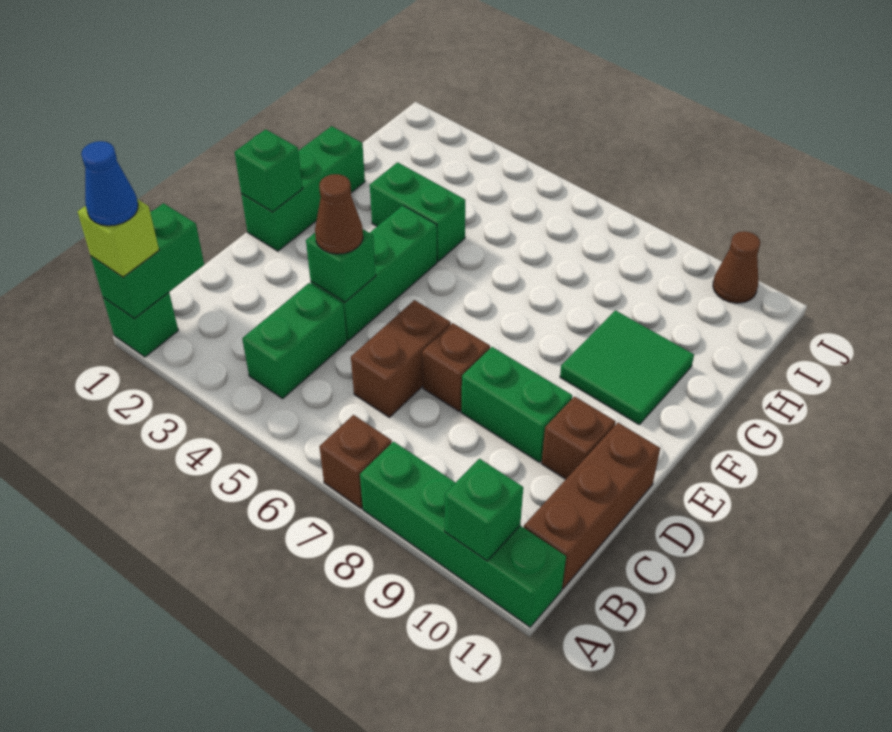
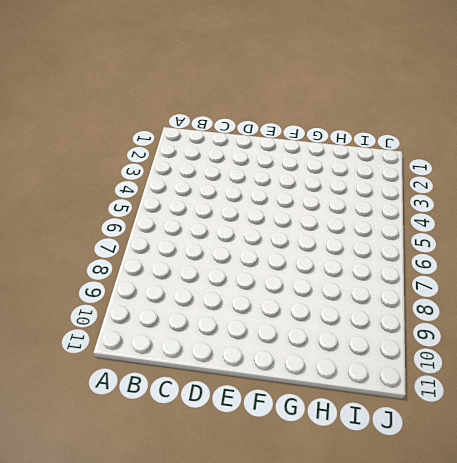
none -> green 1x1 brick [103,292,178,357]
none -> brown 1x1 brick [319,415,392,508]
none -> green 1x4 brick [360,442,566,627]

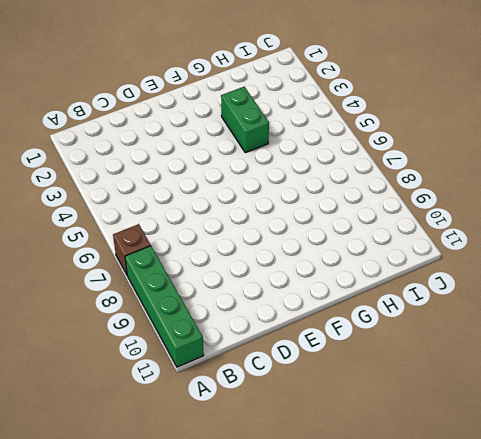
none -> green 1x1 brick [103,292,178,357]
none -> green 1x2 brick [242,283,347,399]
none -> brown 1x3 brick [524,423,660,589]

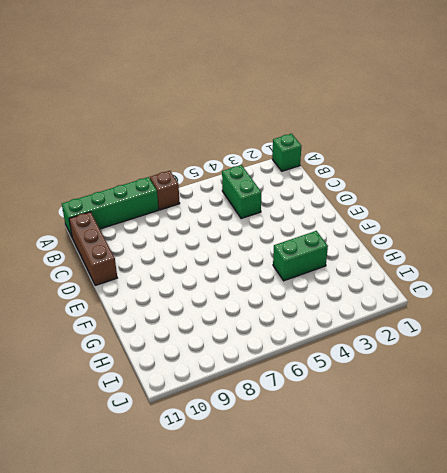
none -> brown 1x2 brick [351,300,451,417]
none -> green 1x3 brick [311,205,437,341]
none -> brown 1x1 brick [422,323,490,412]

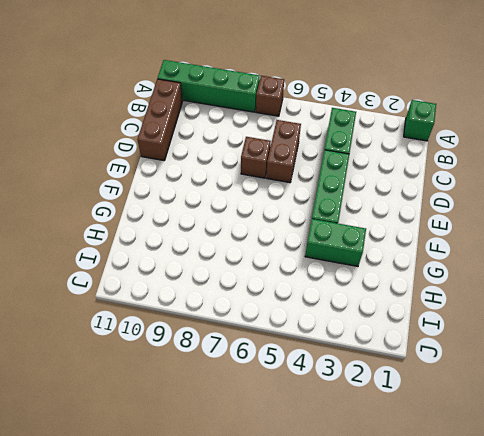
none -> green 1x2 brick [461,347,572,462]
none -> brown 1x1 brick [542,397,616,479]
none -> green 1x3 brick [241,126,365,251]

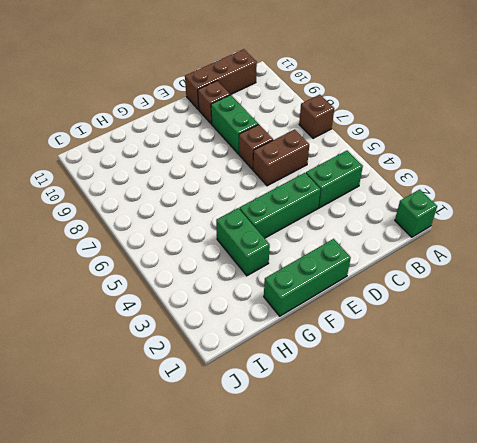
none -> green 1x4 brick [360,442,566,627]
none -> green 2x2 tile [560,310,694,424]
none -> brown 1x1 cone [713,231,760,303]

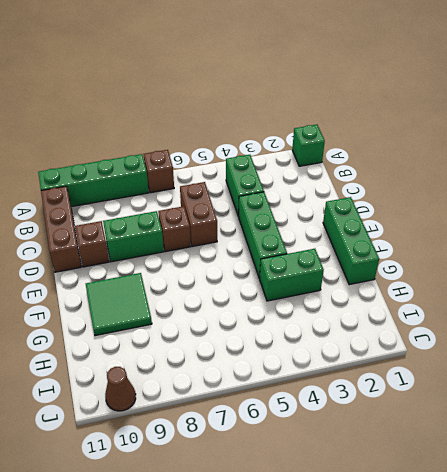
none -> green 1x2 brick [91,203,204,318]
none -> green 1x1 brick [445,459,523,561]
none -> green 1x1 brick [306,229,376,302]

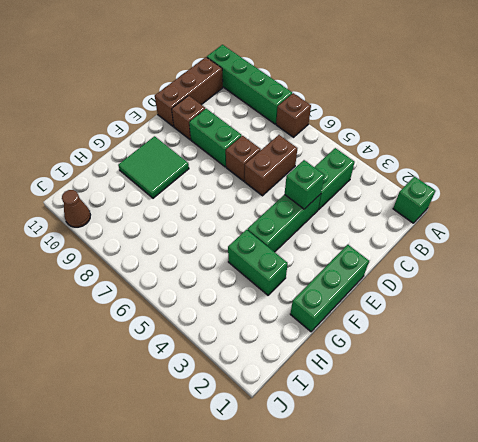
none -> green 1x2 brick [91,203,204,318]
none -> green 1x1 brick [445,459,523,561]
none -> green 1x1 brick [235,129,302,212]

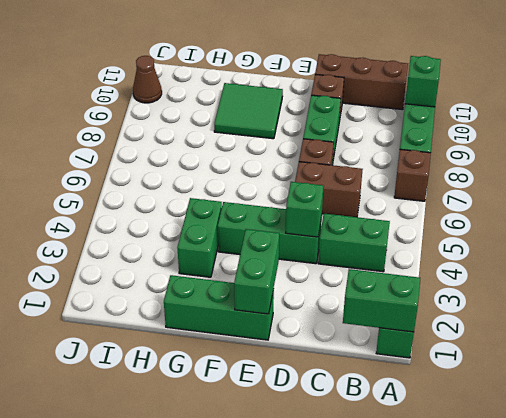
green 1x2 brick [234,229,279,314] -> green 1x1 brick [235,129,302,212]
none -> lime 1x1 brick [78,199,159,277]
none -> brown 1x1 cone [315,174,363,254]
none -> blue 1x1 cone [81,141,138,226]

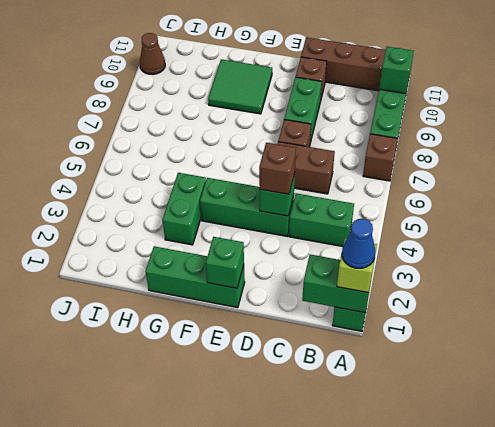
brown 1x1 brick [259,143,296,194] -> brown 1x1 cone [315,174,363,254]

